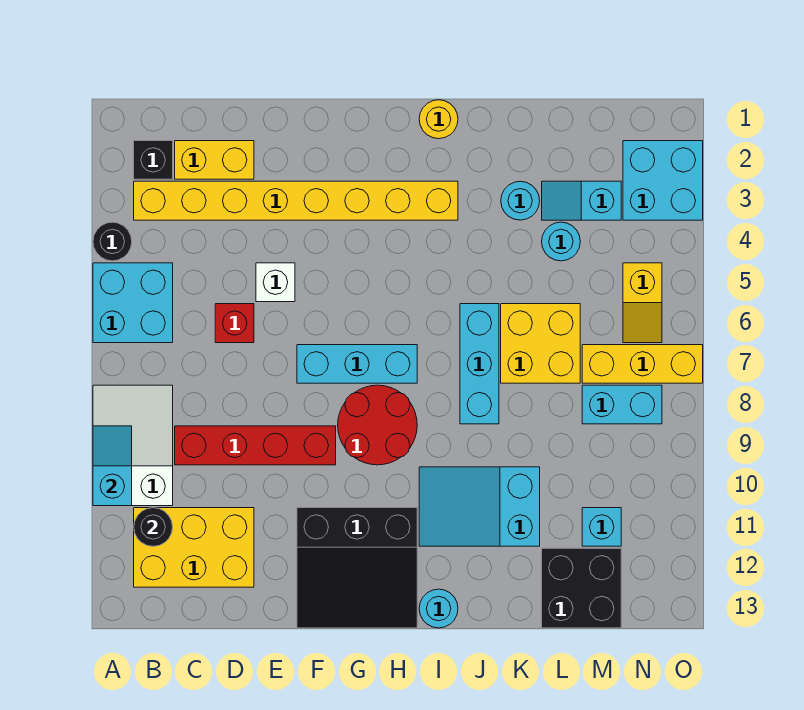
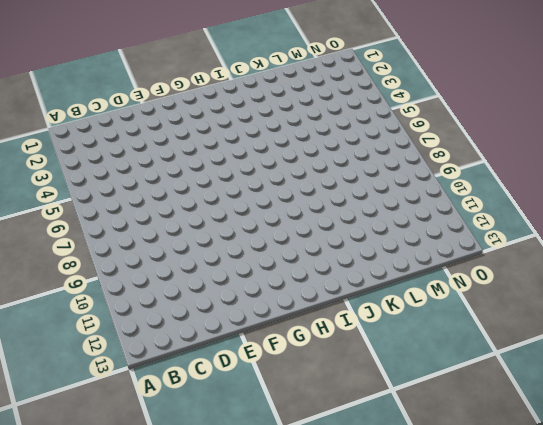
none -> black 1x1 round brick [93,222,132,261]
none -> cyan 2x2 brick [93,263,173,343]
none -> white 2x3 slope [93,385,173,506]

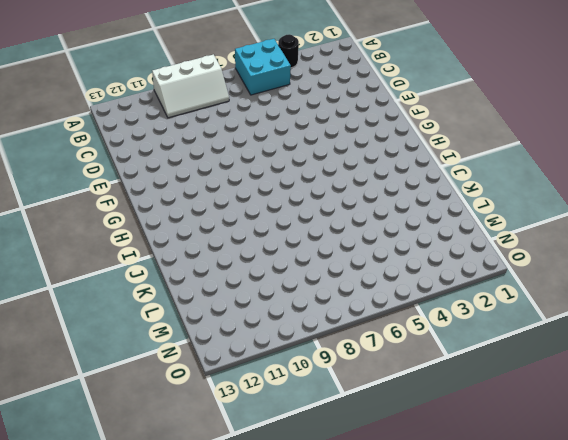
white 2x3 slope [152,54,229,118] -> white 2x3 slope turned to [93,385,173,506]
none -> black 1x1 brick [134,141,173,179]
none -> yellow 1x8 brick [134,181,458,220]
none -> yellow 2x3 brick [134,508,254,587]

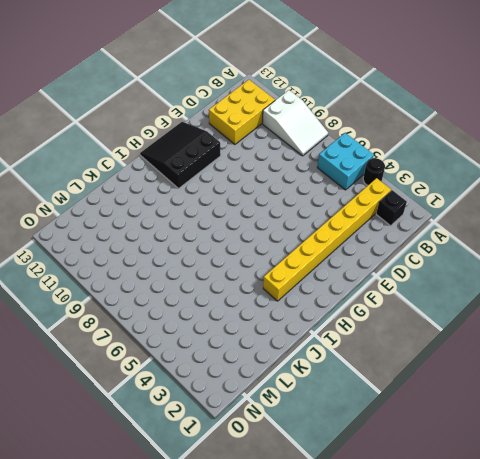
none -> yellow 1x2 brick [175,141,254,179]
none -> red 1x4 brick [175,426,336,465]
none -> red 1x1 brick [215,304,254,343]

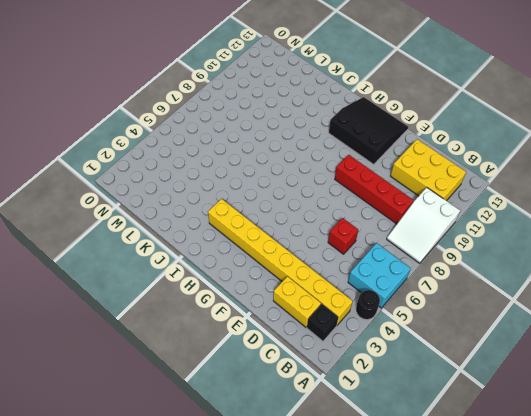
none -> white 1x1 brick [256,263,295,302]
none -> cyan 1x3 brick [297,345,417,383]
none -> red 2x2 round brick [338,385,417,465]

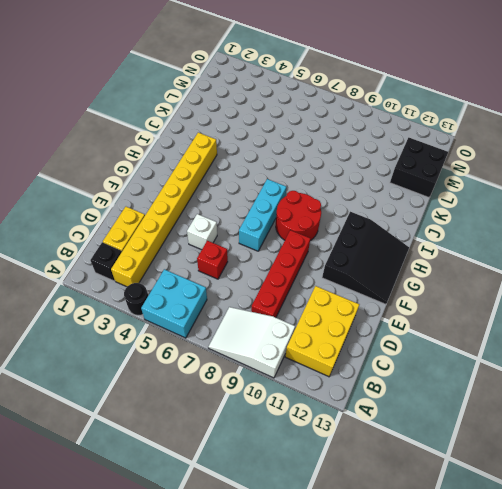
none -> yellow 1x1 round brick [419,100,458,139]
none -> cyan 2x3 slope [419,467,540,546]
none -> cyan 1x1 round brick [419,589,458,628]

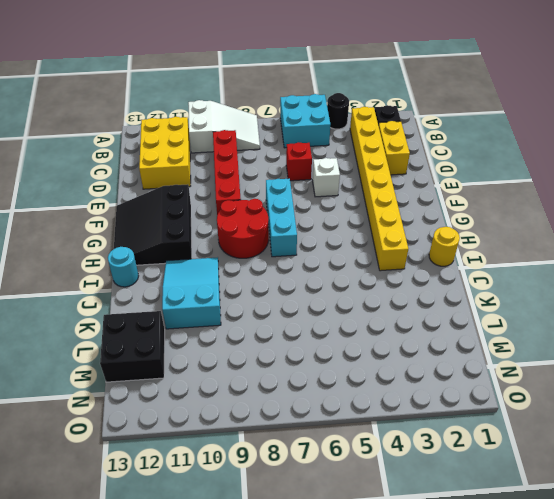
none -> cyan 1x3 brick [460,304,499,424]
none -> cyan 1x1 round brick [501,181,540,220]
none -> yellow 2x2 brick [501,304,580,383]

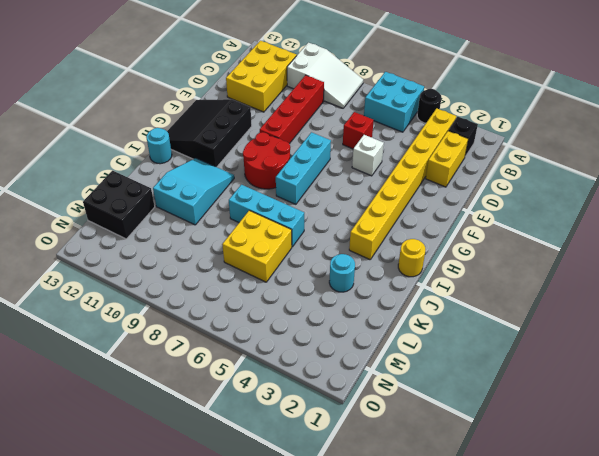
none -> cyan 1x2 slope [542,181,621,220]
none -> cyan 1x1 round brick [542,222,580,261]
none -> yellow 1x3 brick [582,345,703,383]

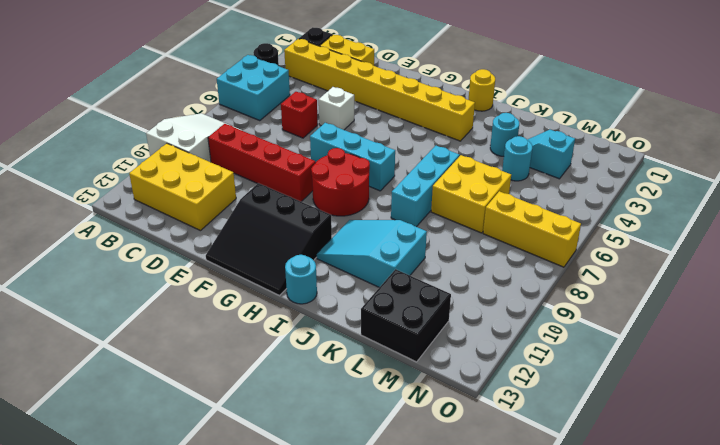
none -> cyan 1x2 brick [582,385,662,424]
none -> cyan 1x1 brick [582,508,621,546]
none -> cyan 2x2 brick [623,141,703,220]

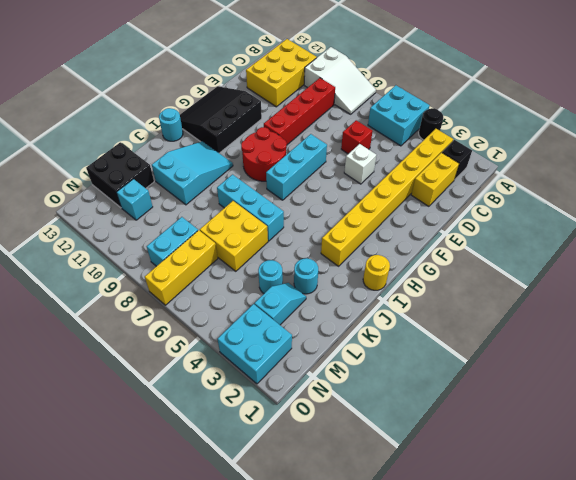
none -> yellow 1x2 slope [623,263,662,343]
none -> cyan 1x2 slope [93,426,132,506]
none -> black 1x1 round brick [134,508,173,546]

